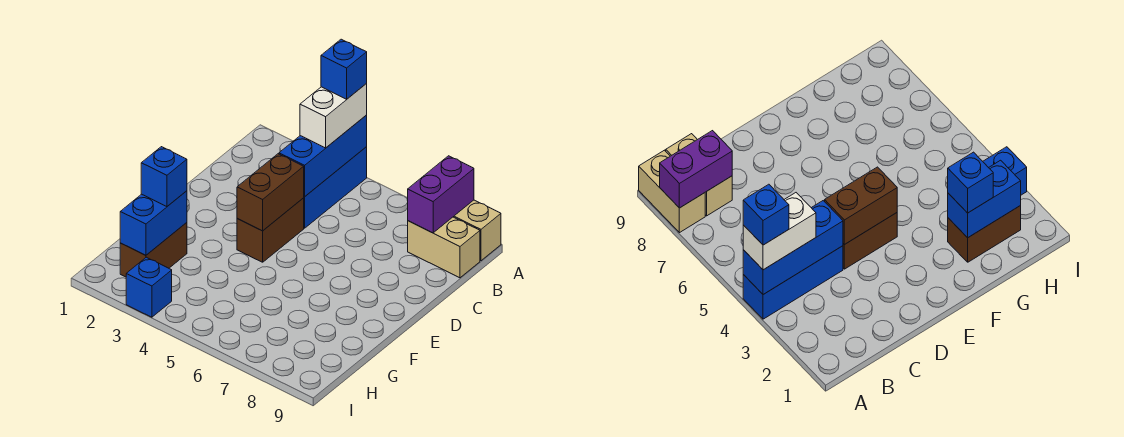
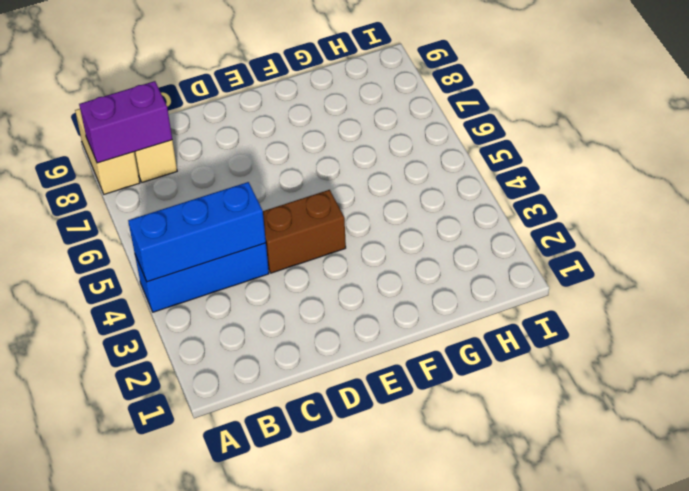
none -> brown 1x2 brick [120,223,187,277]
none -> blue 1x1 brick [126,257,172,317]
none -> brown 1x2 brick [237,154,304,231]

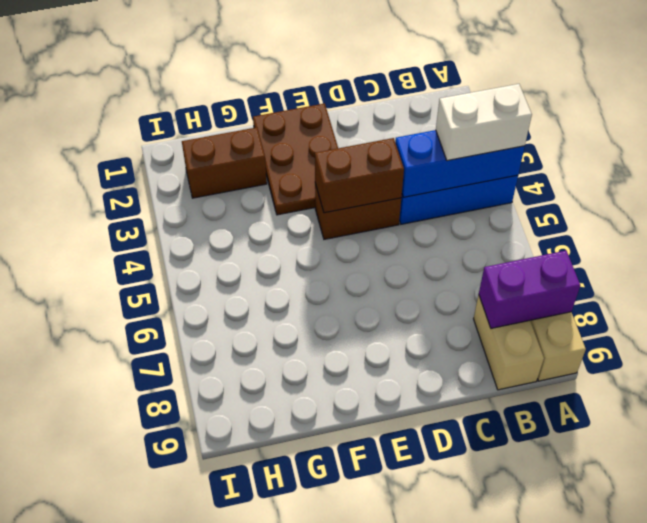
brown 2x3 plate [253,103,338,215] -> none
none -> blue 1x1 brick [126,257,172,317]
none -> blue 1x2 brick [120,191,187,255]
none -> blue 1x1 brick [141,147,187,207]

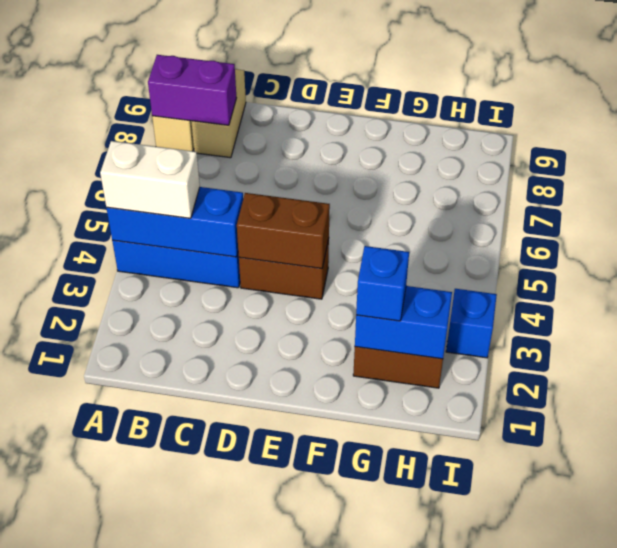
none -> blue 1x1 brick [321,39,367,99]

